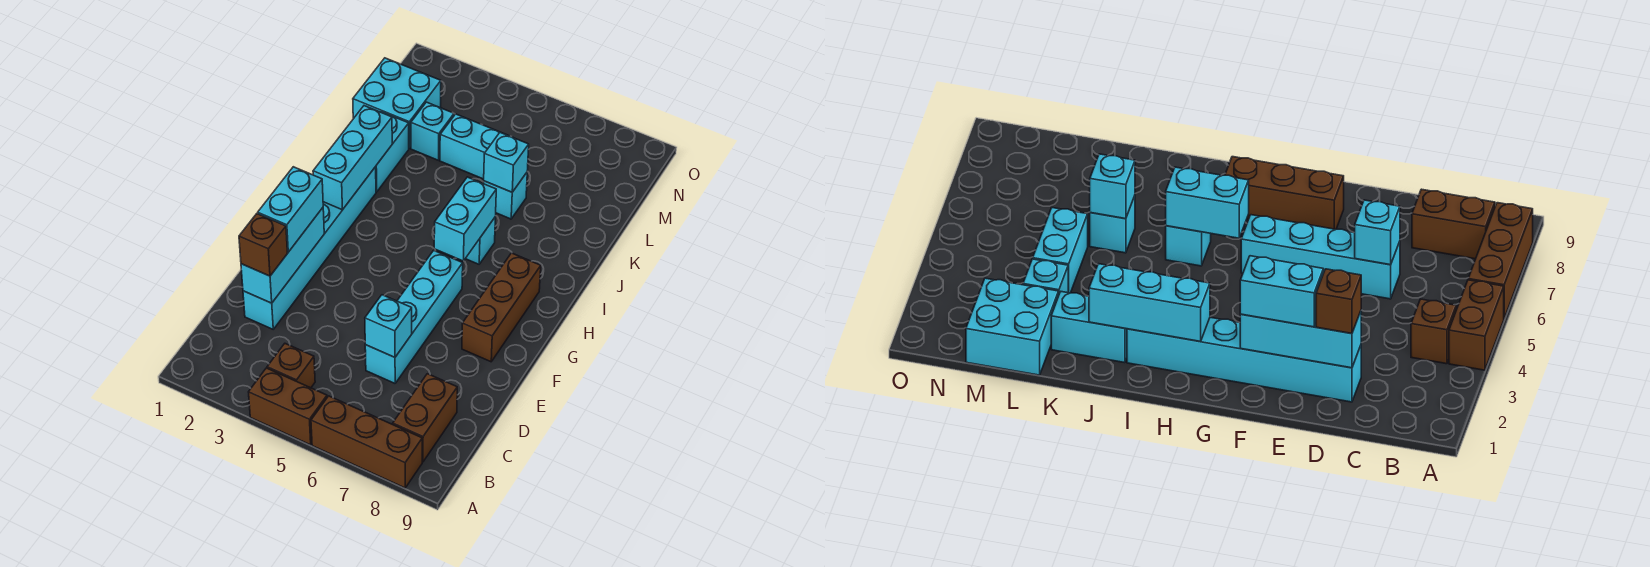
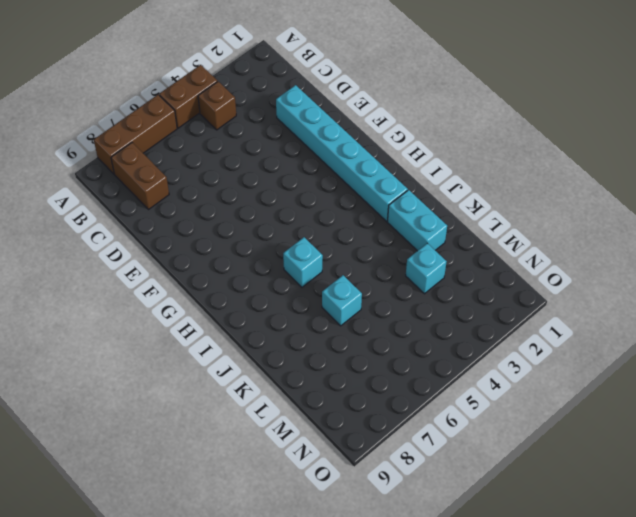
none -> cyan 1x4 brick [365,250,463,383]
none -> brown 1x3 brick [462,253,541,362]
none -> cyan 2x2 brick [353,58,441,148]

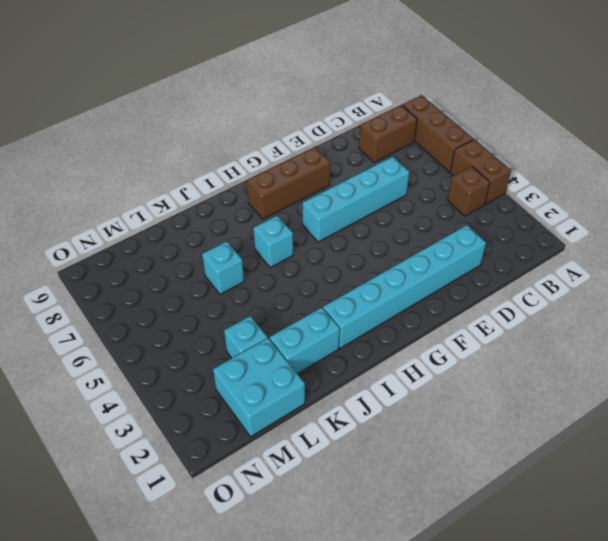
none -> cyan 1x2 brick [440,114,513,179]
none -> cyan 1x3 brick [241,208,324,303]
none -> cyan 1x1 brick [365,295,412,357]

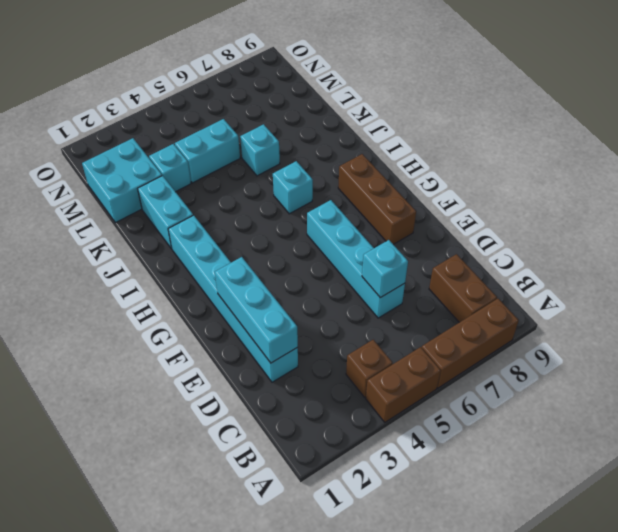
none -> cyan 1x3 brick [313,106,392,210]
none -> cyan 1x2 brick [434,177,496,261]
none -> cyan 1x1 brick [484,132,529,192]

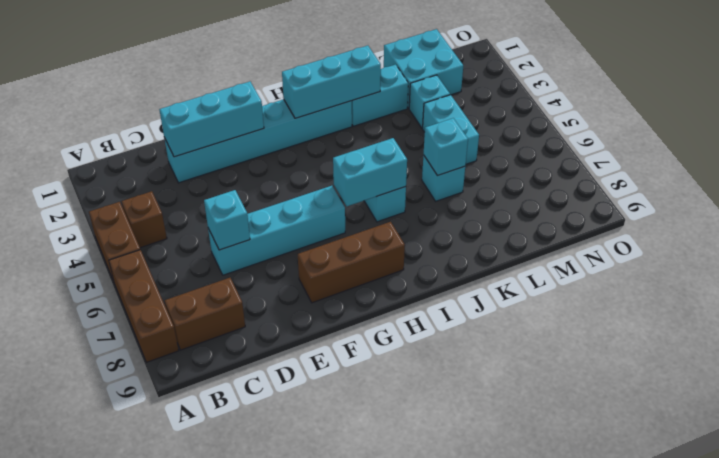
none -> brown 1x1 brick [239,214,287,276]
none -> cyan 1x2 brick [258,167,323,252]

